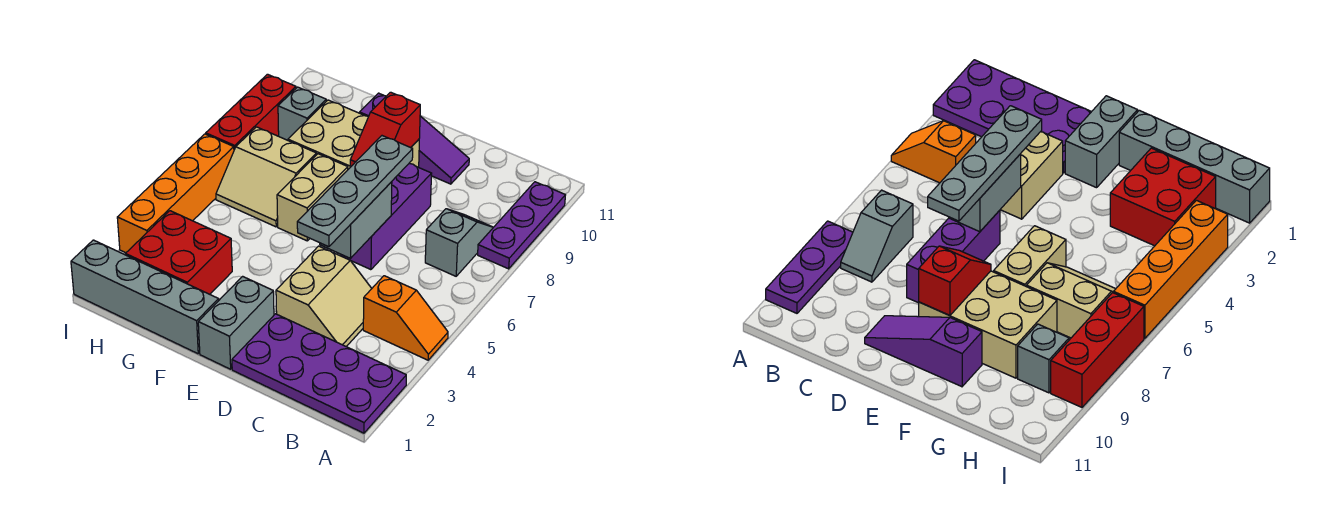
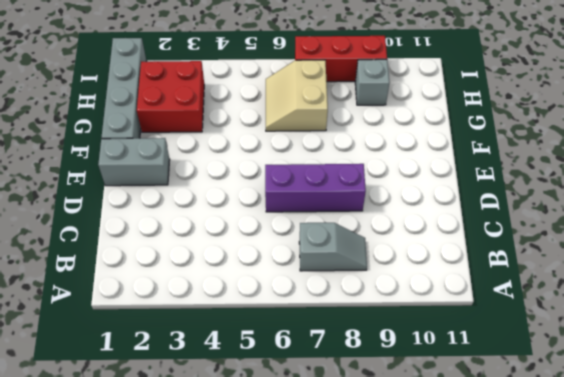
none -> purple 2x4 plate [232,314,406,433]
none -> orange 1x2 slope [363,276,448,360]
none -> purple 1x3 plate [478,182,565,269]

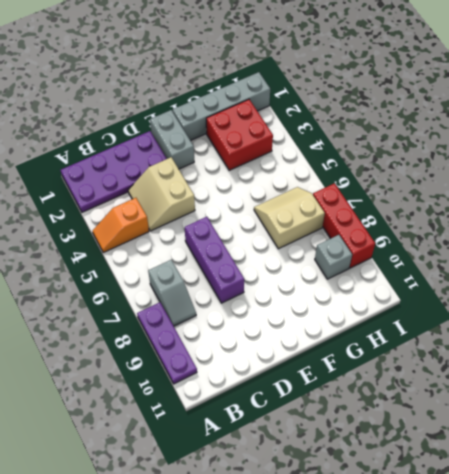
none -> purple 1x3 slope [360,93,469,184]
none -> tan 2x3 brick [288,100,419,169]
none -> tan 1x2 brick [277,154,348,241]

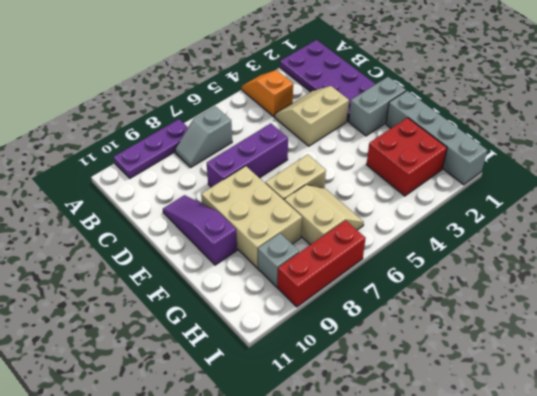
none -> orange 1x4 brick [117,134,234,253]
none -> grey 1x2 brick [320,182,392,258]
none -> red 1x2 slope [350,92,420,166]

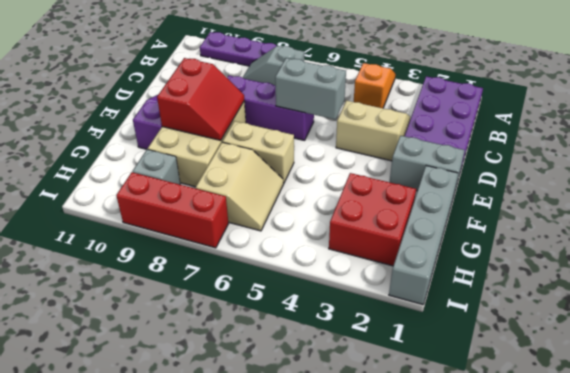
red 2x2 slope [157,58,244,140] -> red 1x2 slope [350,92,420,166]
none -> orange 1x4 brick [117,134,234,253]
none -> grey 1x4 plate [297,136,413,247]

